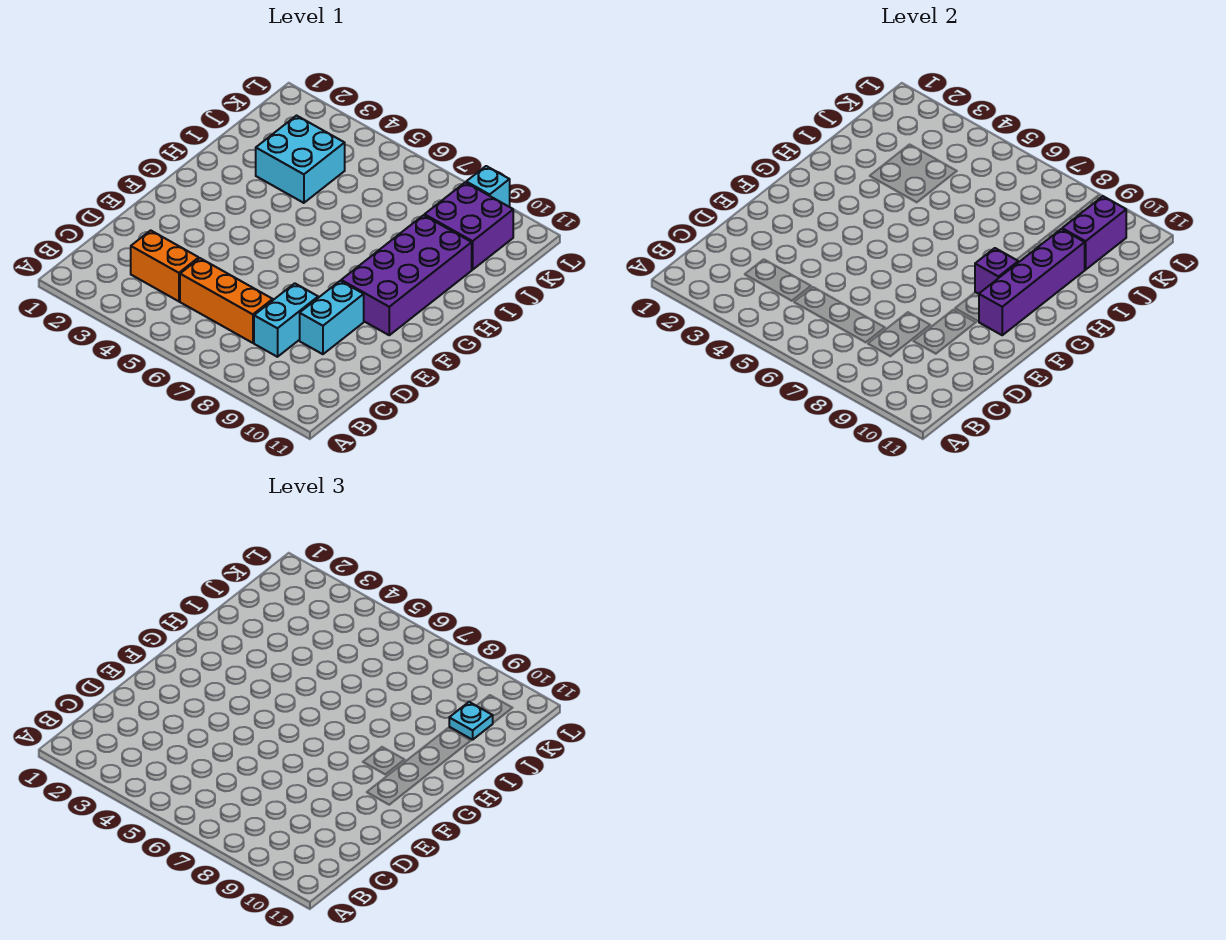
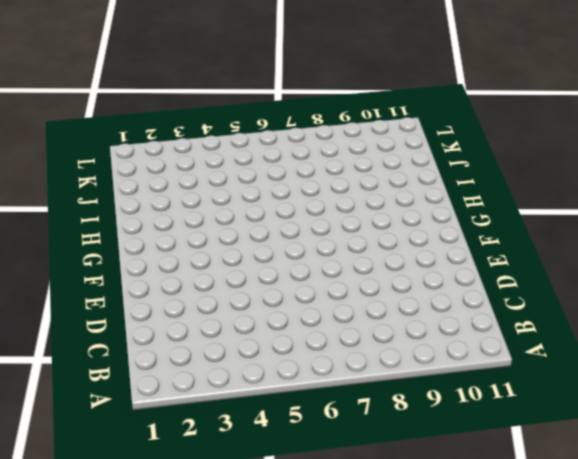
none -> orange 1x2 brick [131,230,199,301]
none -> orange 1x3 brick [180,258,273,343]
none -> cyan 1x2 brick [254,283,318,357]

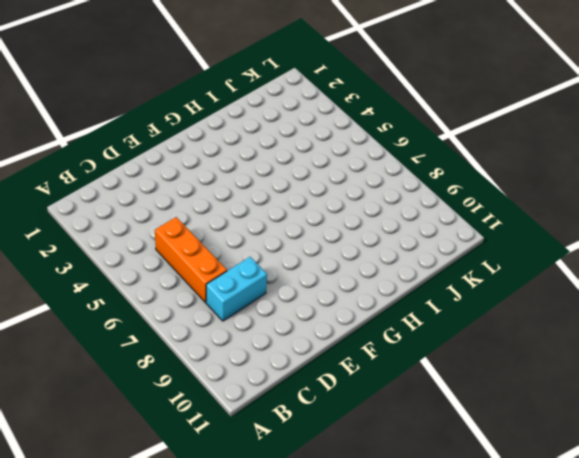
none -> orange 1x2 brick [131,230,199,301]
none -> cyan 1x2 brick [300,281,364,354]
none -> purple 2x4 brick [341,215,472,335]

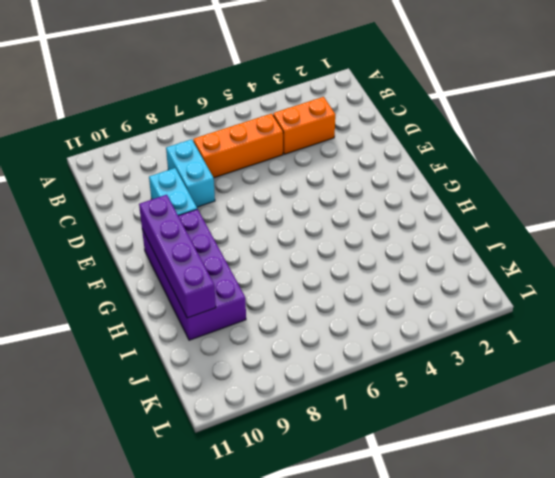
none -> cyan 2x2 brick [256,116,345,203]
none -> purple 2x2 brick [425,182,513,270]
none -> cyan 1x1 brick [466,166,510,207]

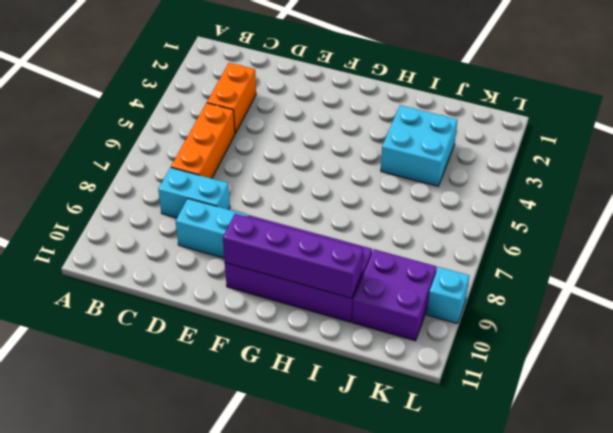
none -> purple 1x1 brick [975,248,1018,294]
none -> purple 1x2 brick [1062,196,1126,270]
none -> cyan 1x1 plate [449,702,493,740]

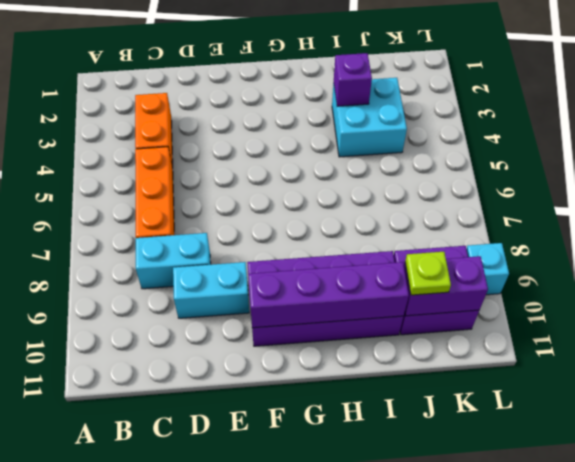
purple 1x1 brick [334,53,372,106] -> purple 1x1 brick moved to [975,248,1018,294]
lime 1x1 plate [405,252,451,295] -> cyan 1x1 plate [449,702,493,740]

